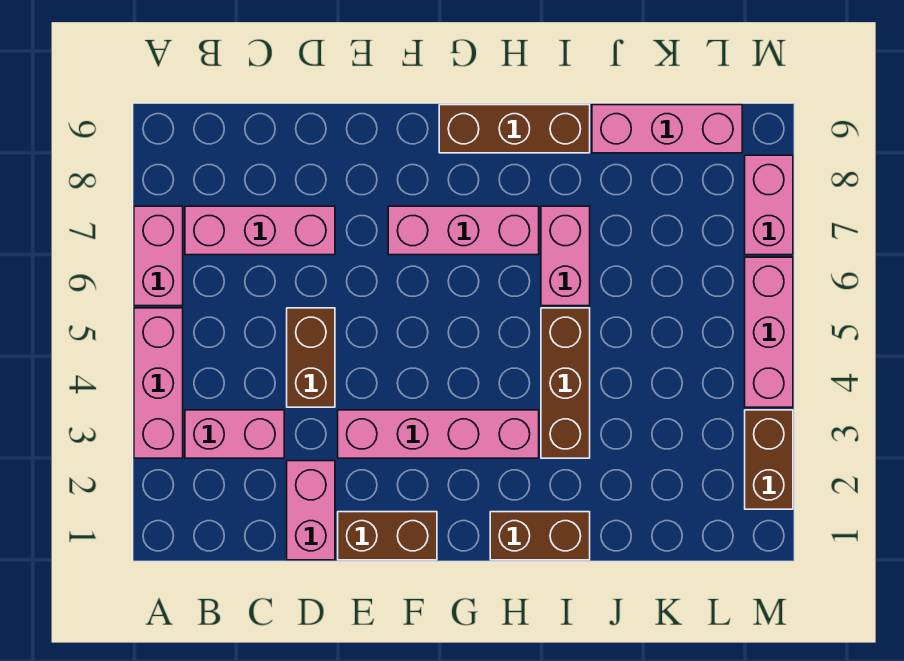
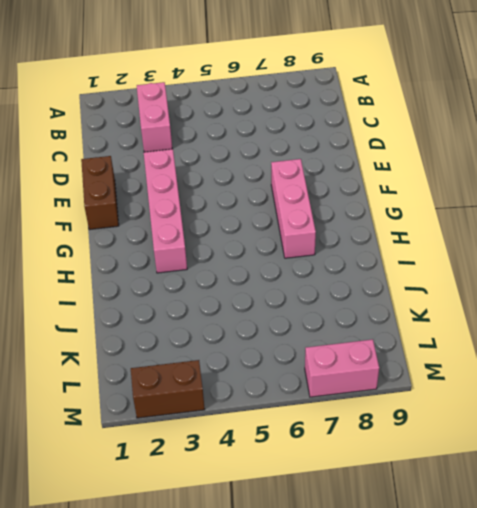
none -> pink 1x3 brick [134,308,183,458]
none -> pink 1x2 brick [134,206,183,306]
none -> pink 1x3 brick [185,206,335,255]

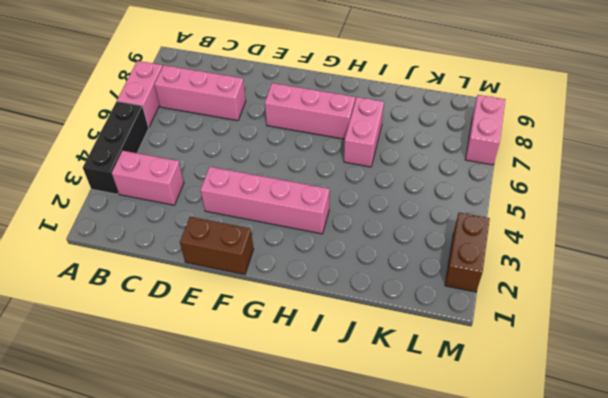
black 1x3 brick [83,101,149,194] -> pink 1x3 brick [134,308,183,458]
none -> pink 1x2 brick [287,461,335,560]
none -> brown 1x2 brick [287,308,335,407]
none -> brown 1x3 brick [439,105,590,153]

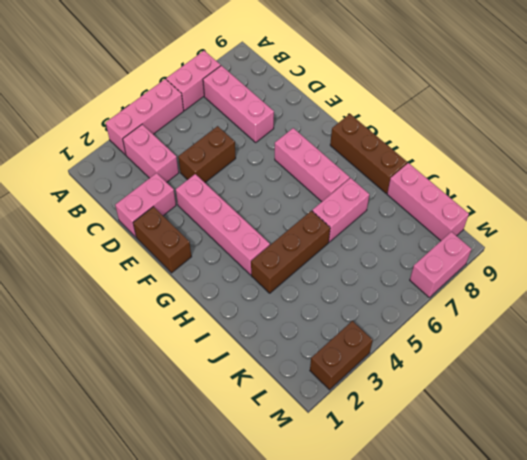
none -> brown 1x2 brick [490,512,590,560]
none -> pink 1x3 brick [745,257,793,407]

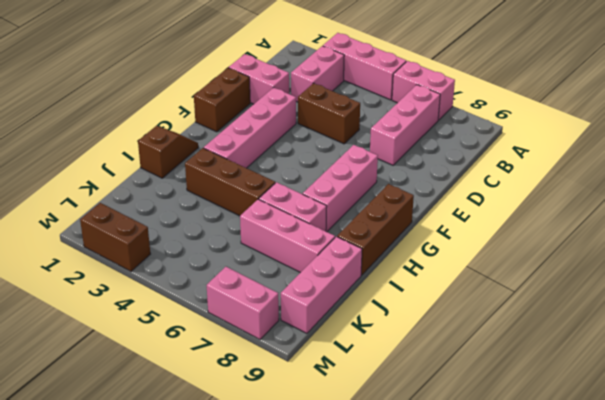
brown 1x2 slope [138,126,198,178] -> brown 1x2 brick [490,512,590,560]
pink 1x3 brick [240,199,335,273] -> pink 1x3 brick moved to [745,257,793,407]

